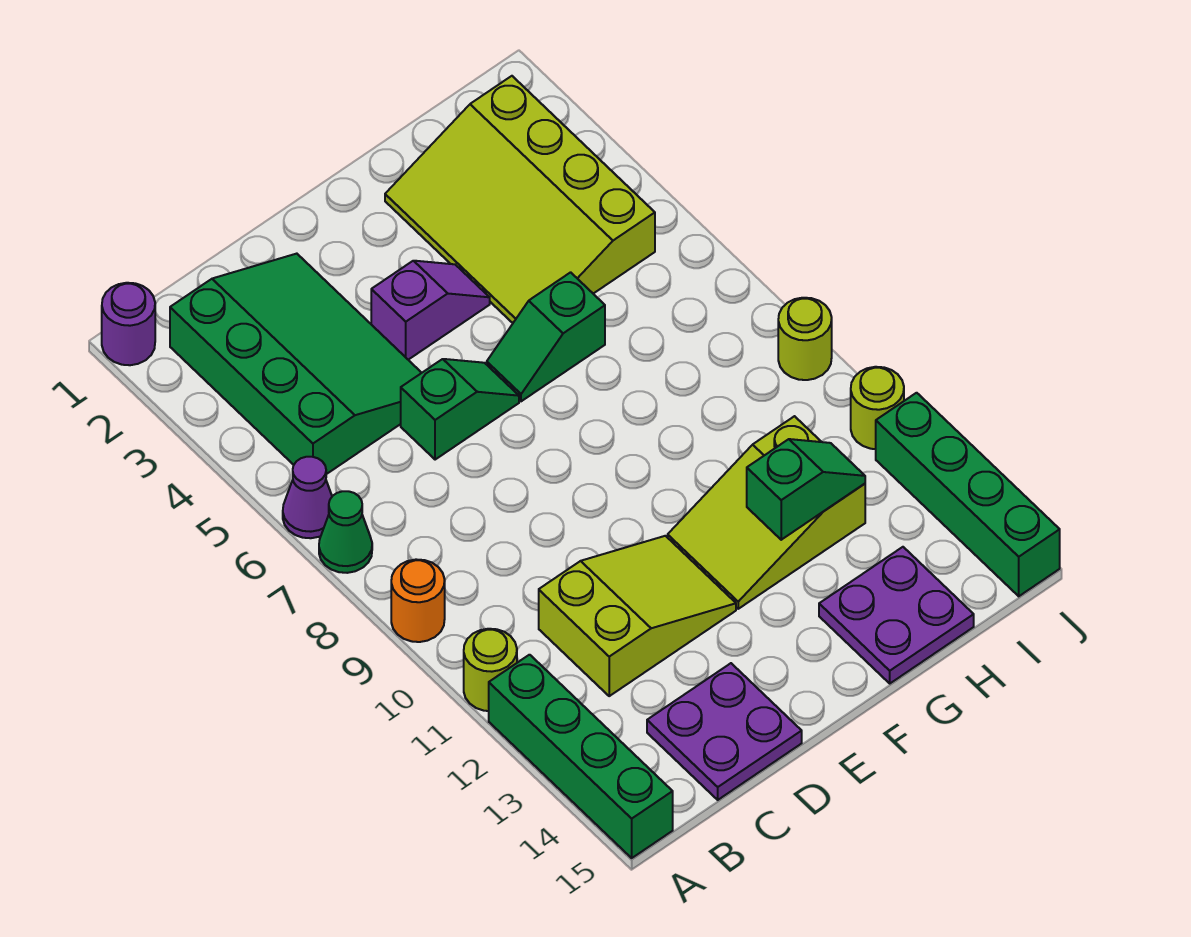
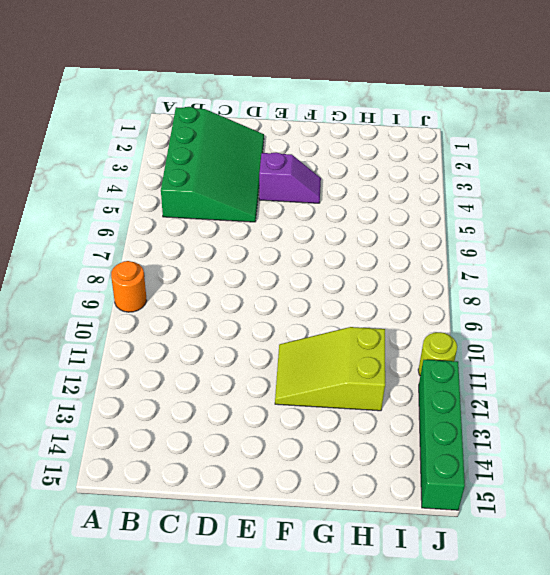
none -> purple 1x1 round brick [102,283,155,365]
none -> purple 1x1 cone [283,457,332,538]
none -> green 1x1 cone [319,491,372,573]

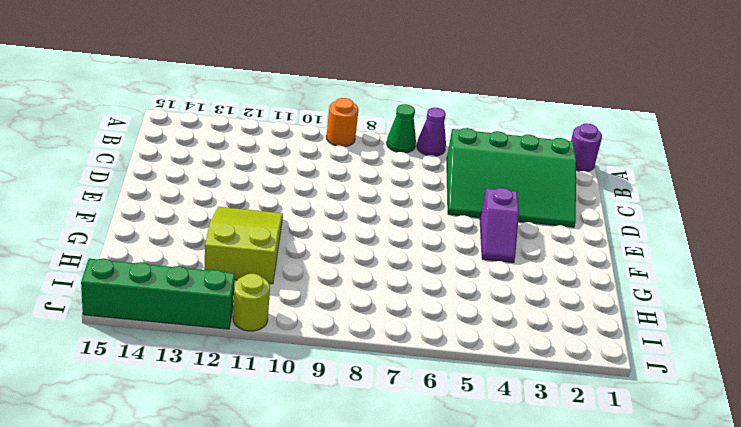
none -> lime 1x1 round brick [464,629,517,711]
none -> green 1x4 brick [489,655,673,858]
none -> lime 2x3 slope [539,536,736,696]

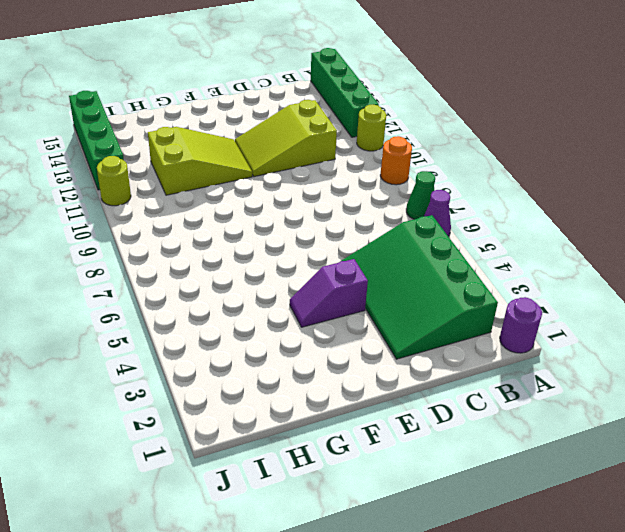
none -> purple 2x2 plate [647,663,802,800]
none -> green 1x2 slope [401,359,519,460]
none -> green 1x2 slope [487,272,605,401]

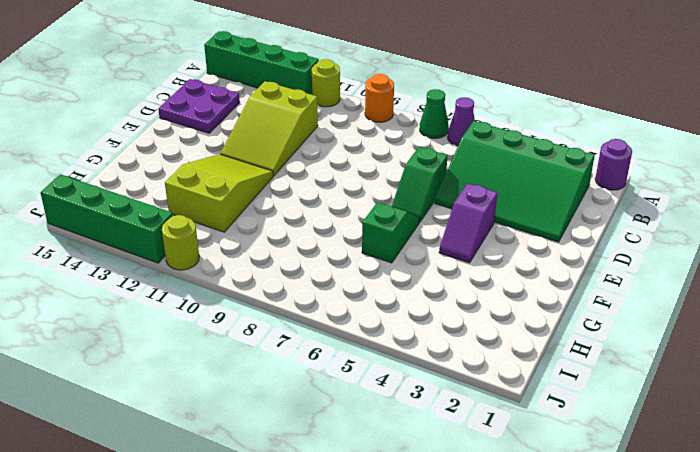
none -> lime 3x4 slope [385,76,655,323]
none -> purple 2x2 plate [819,547,974,683]
none -> lime 1x1 round brick [778,298,832,380]

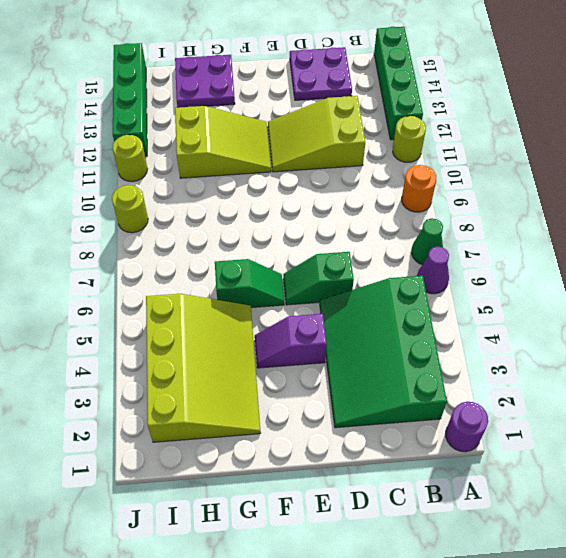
none -> green 1x2 slope [747,439,865,540]

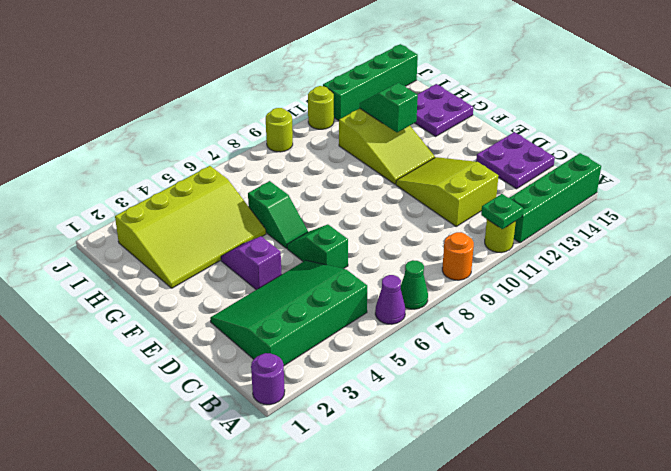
green 1x1 plate [481,194,523,229] -> none

